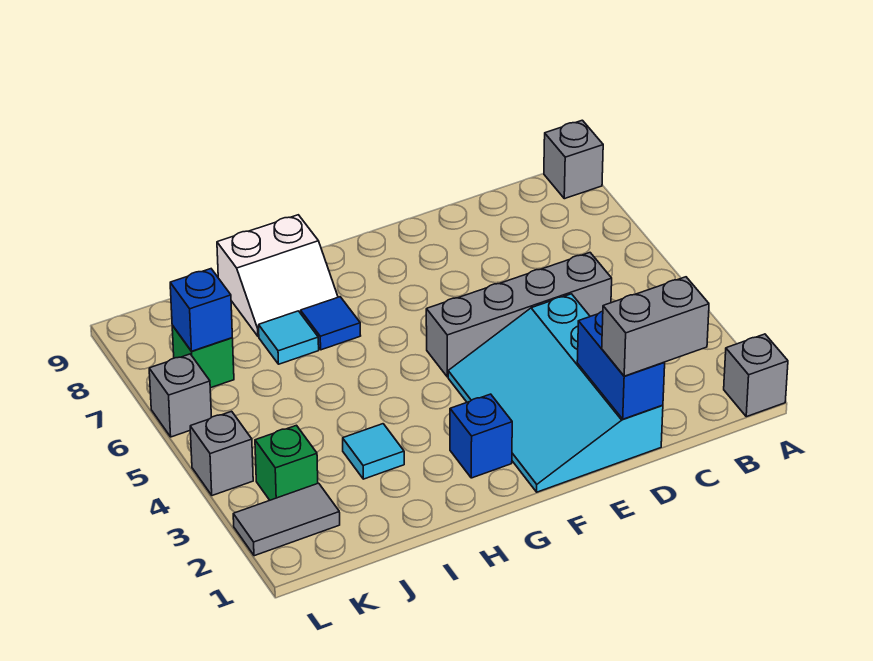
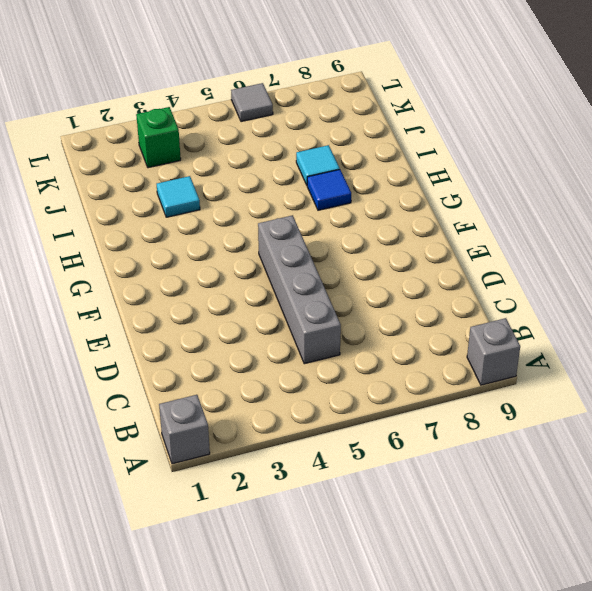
grey 1x1 tile [231,83,273,122] -> grey 1x1 brick [149,354,211,437]
none -> cyan 3x4 slope [448,294,663,492]
none -> blue 1x1 brick [450,394,512,478]
none -> white 2x2 slope [217,215,338,337]

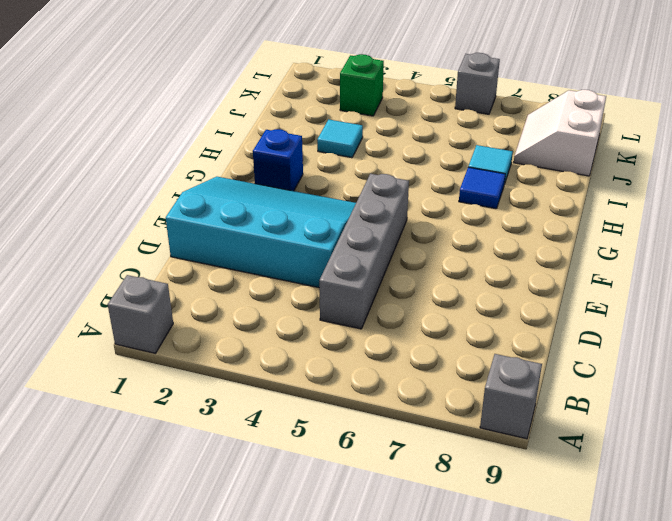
white 2x2 slope [514,90,606,176] -> white 2x2 slope moved to [217,215,338,337]
none -> grey 1x2 tile [233,483,340,556]
none -> green 1x1 brick [172,325,234,388]
none -> grey 1x1 brick [190,411,253,496]

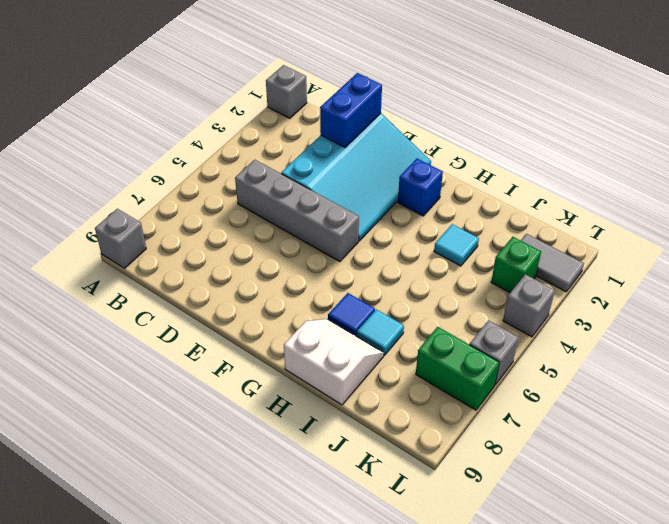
green 1x2 brick [416,327,499,410] -> green 1x1 brick [172,325,234,388]
none -> blue 1x1 brick [170,269,232,351]
none -> grey 1x2 brick [602,277,709,376]

